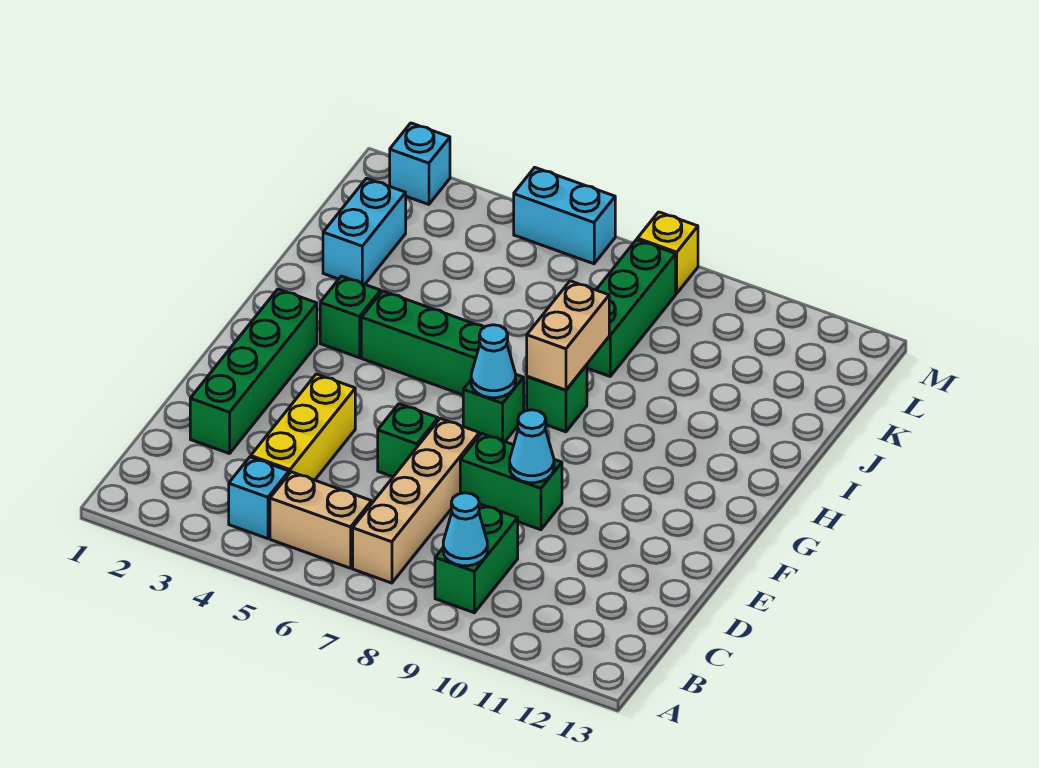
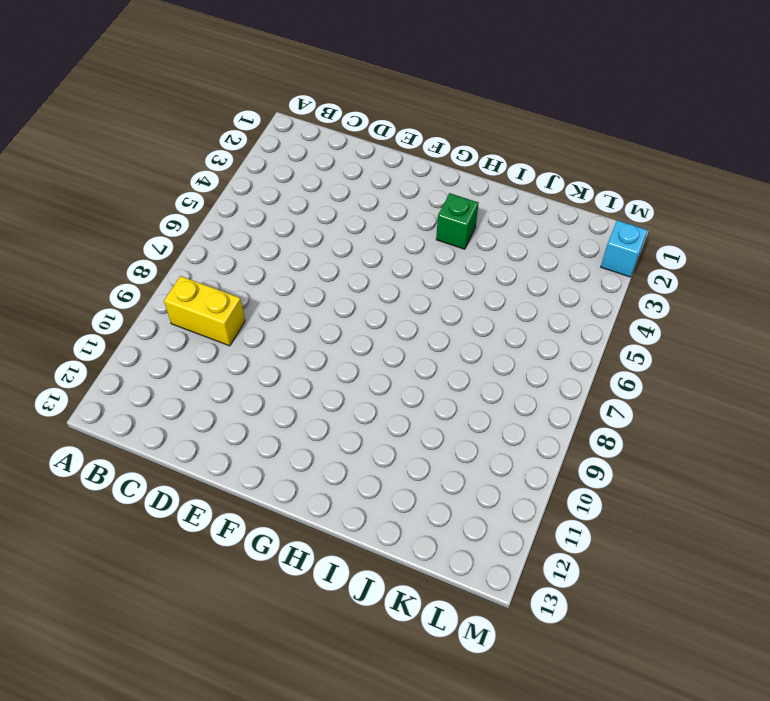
yellow 1x2 brick [164,276,245,346] -> green 1x2 brick [435,504,518,613]
none -> cyan 1x1 brick [229,457,289,539]
none -> tan 1x2 brick [270,472,372,568]
none -> tan 1x4 brick [353,419,479,583]

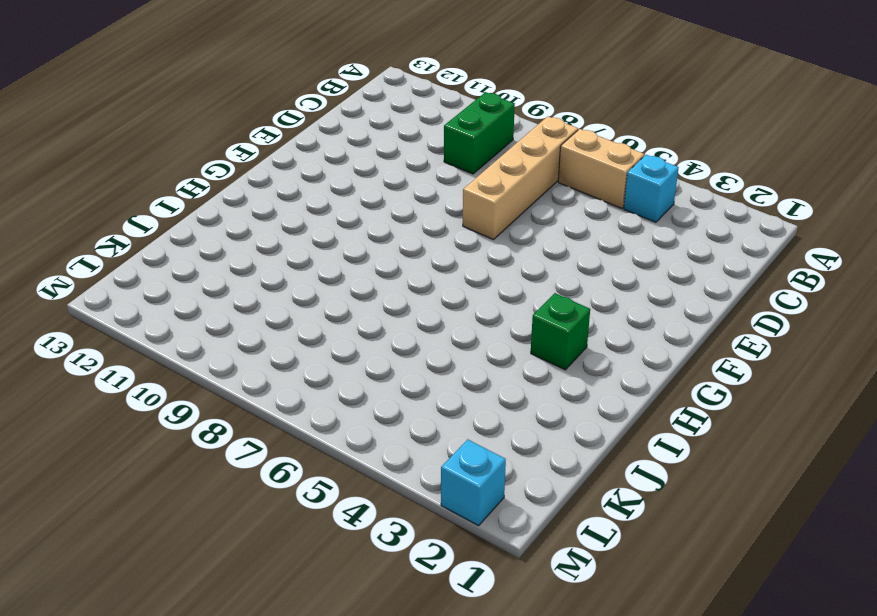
none -> yellow 1x3 brick [251,374,355,480]
none -> green 1x4 brick [190,289,317,454]
none -> green 1x1 brick [378,404,438,477]

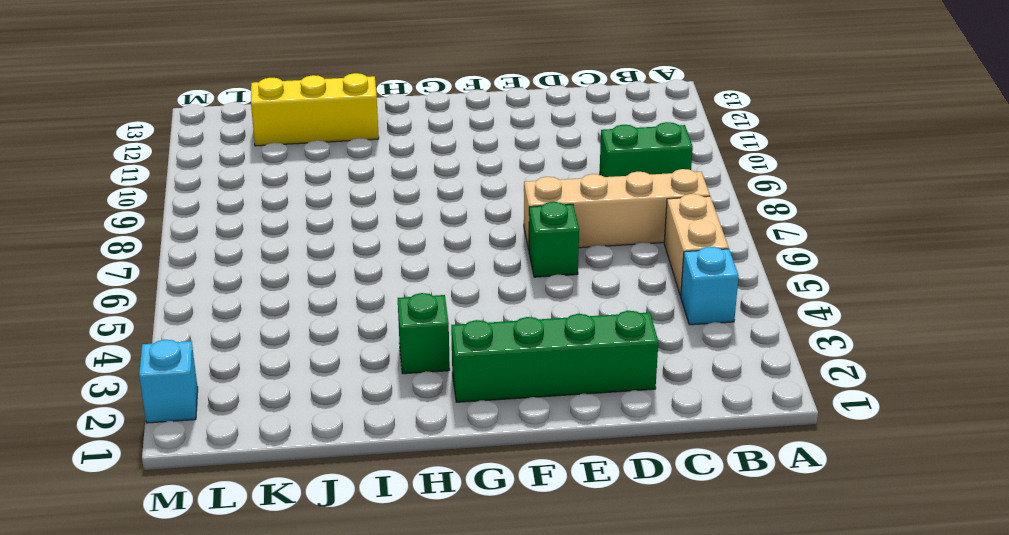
yellow 1x3 brick [251,73,379,146] -> yellow 1x3 brick moved to [251,374,355,480]
none -> green 1x2 brick [460,433,562,530]
none -> green 1x1 brick [463,375,524,442]
none -> green 1x3 brick [361,291,484,395]

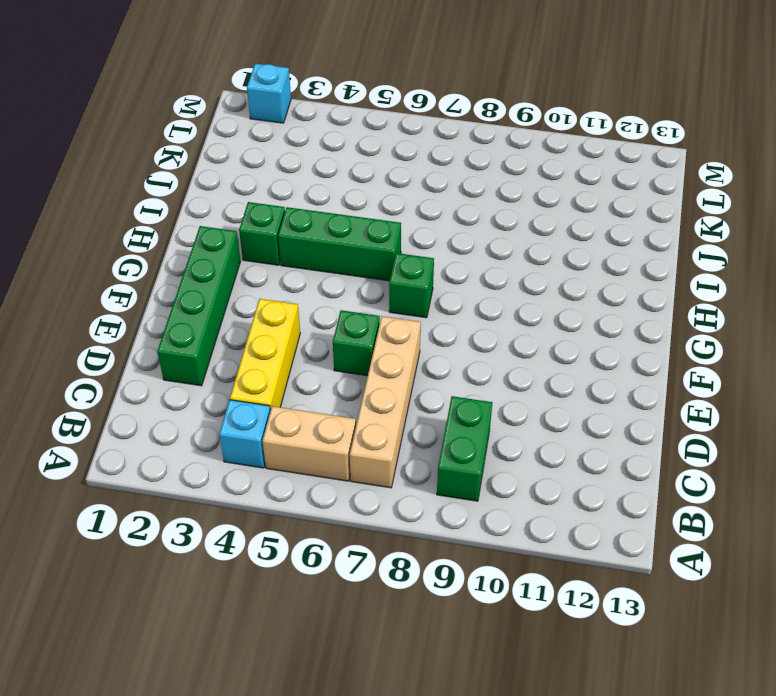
none -> green 1x2 brick [460,433,562,530]
none -> green 1x1 brick [527,365,587,432]
none -> cyan 1x2 brick [323,178,406,284]

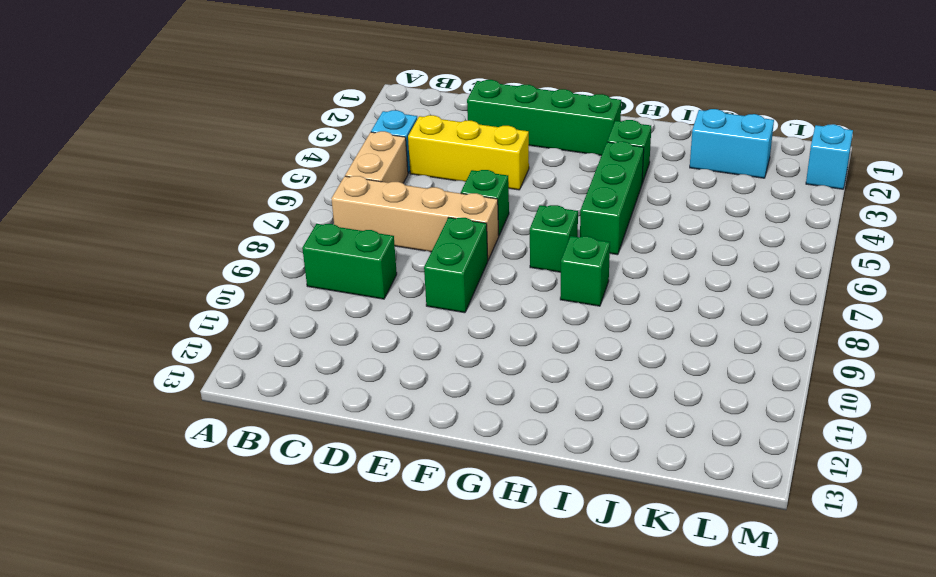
none -> green 1x3 brick [587,240,676,376]
none -> cyan 1x2 brick [514,168,615,264]
none -> yellow 1x1 brick [637,212,698,293]

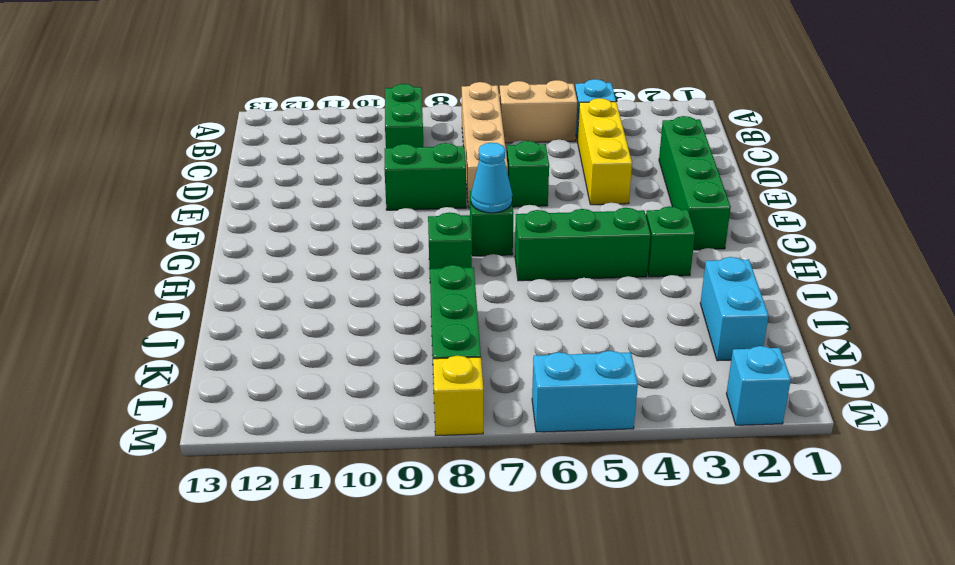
none -> cyan 1x1 cone [443,493,487,566]
none -> cyan 1x1 cone [510,410,554,483]
none -> tan 1x2 brick [527,281,609,390]

